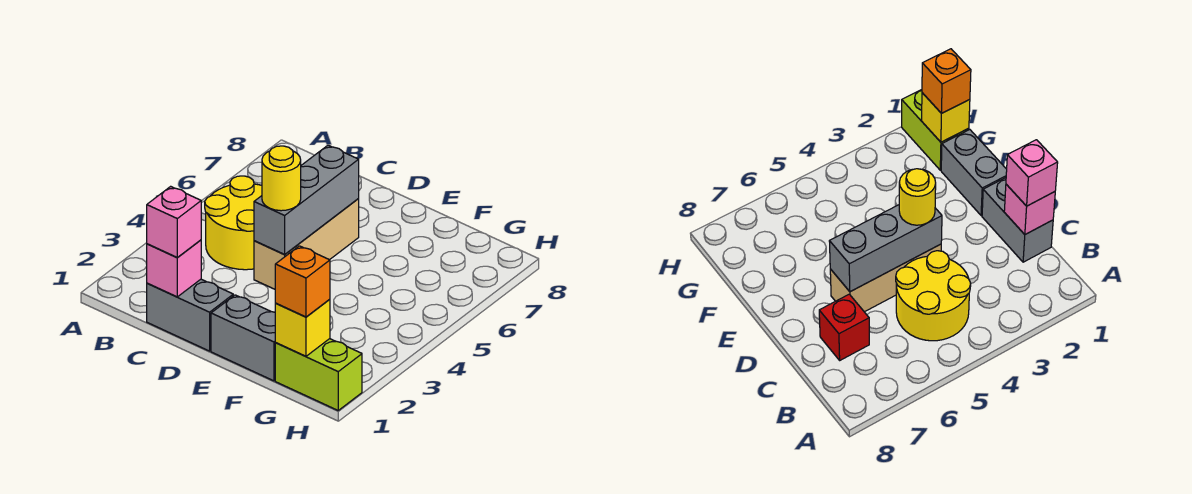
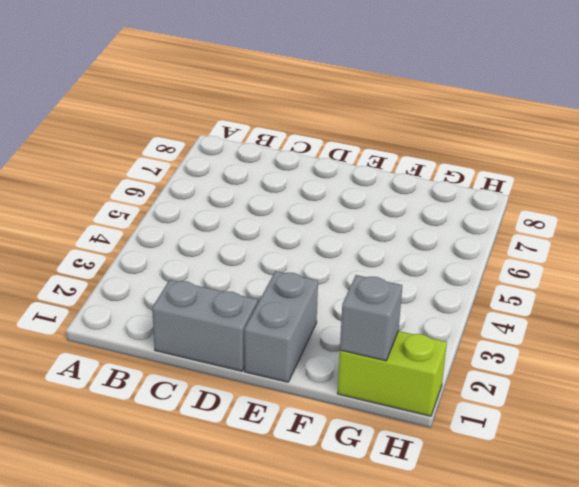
grey 1x2 brick [244,271,318,382] -> grey 1x2 brick turned to [211,295,276,381]
grey 1x1 brick [340,275,402,361] -> yellow 1x1 brick [275,299,330,356]
none -> yellow 2x2 round brick [205,176,262,270]
none -> red 1x1 brick [819,294,869,360]
none -> tan 1x3 brick [254,199,359,289]

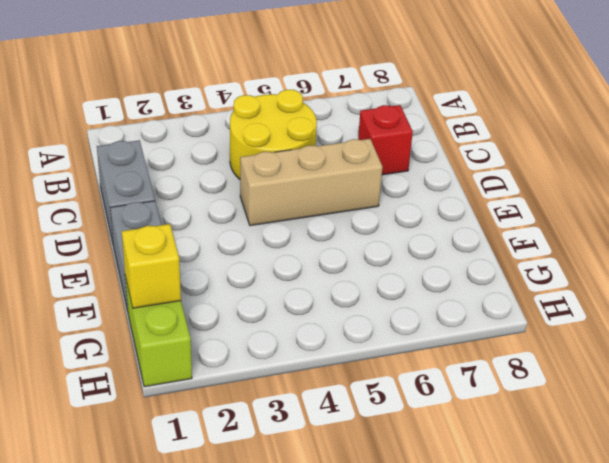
none -> pink 1x1 brick [147,240,201,297]
none -> grey 1x3 brick [254,145,359,255]
none -> pink 1x1 brick [147,186,201,258]

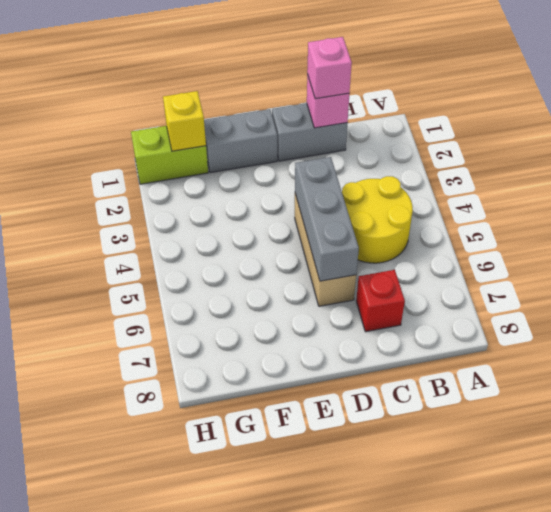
none -> yellow 1x1 round brick [262,146,301,211]
none -> orange 1x1 brick [275,246,330,317]

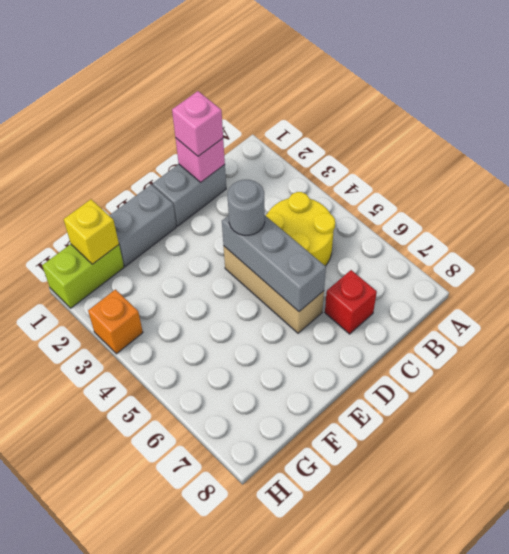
grey 1x1 round brick [228,180,265,235] -> yellow 1x1 round brick [262,146,301,211]
orange 1x1 brick [88,289,143,354] -> orange 1x1 brick moved to [275,246,330,317]

